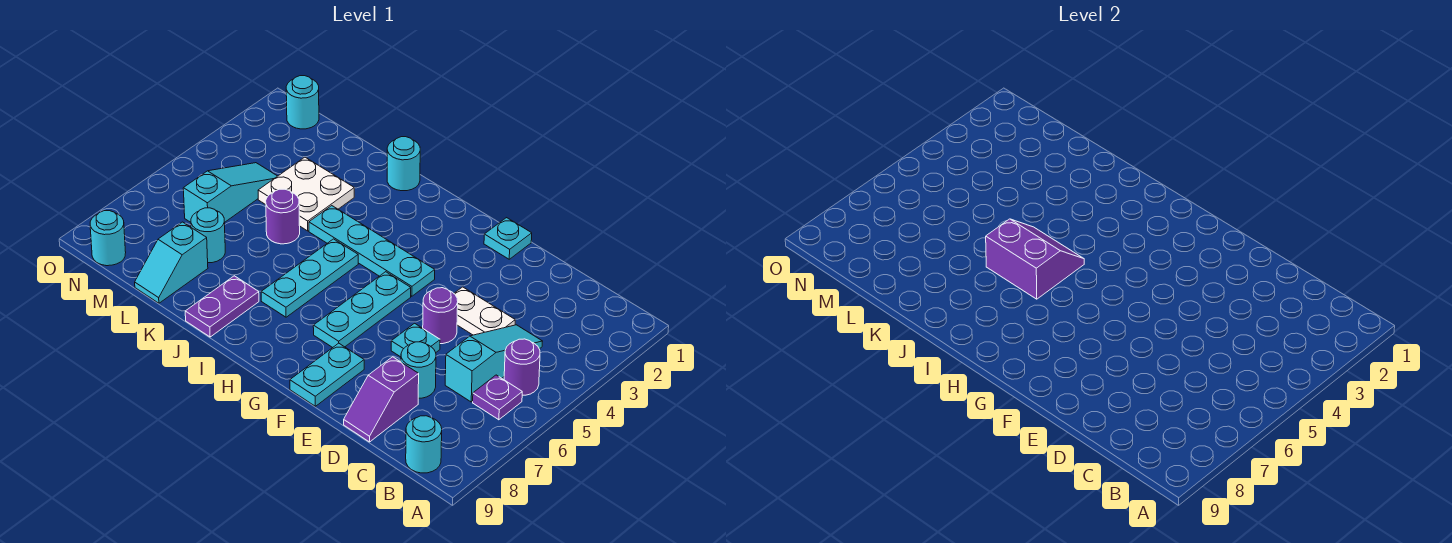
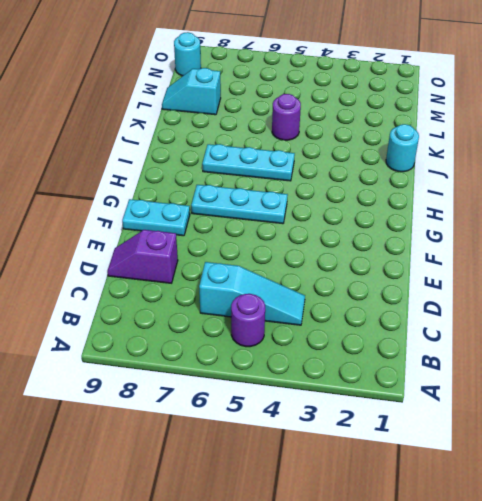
none -> purple 1x1 plate [473,375,522,420]
none -> cyan 1x1 round brick [406,416,442,473]
none -> white 1x2 plate [454,287,515,335]

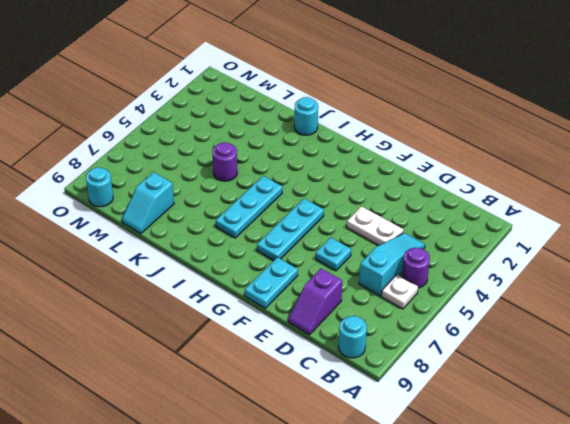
white 1x1 plate [381,275,418,309] -> purple 1x1 plate [473,375,522,420]
none -> cyan 1x1 round brick [401,342,436,398]
none -> purple 1x1 round brick [423,288,458,344]
none -> cyan 1x1 plate [484,218,532,259]

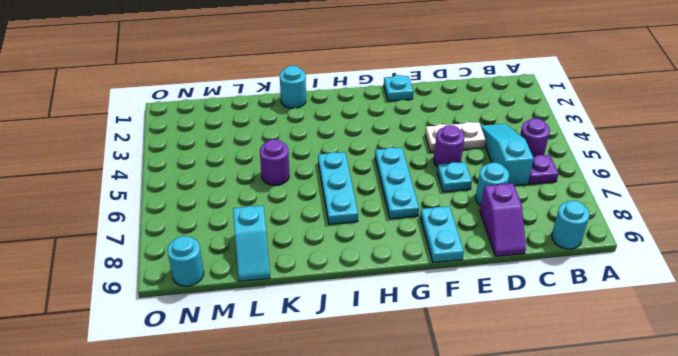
none -> cyan 1x4 plate [309,206,435,296]
none -> purple 1x2 plate [185,276,259,337]
none -> white 2x2 plate [258,157,354,231]

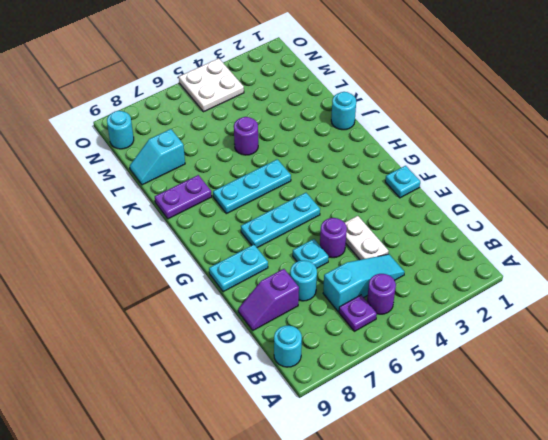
white 2x2 plate [179,58,244,112] -> white 2x2 plate moved to [258,157,354,231]
none -> cyan 1x4 plate [309,206,435,296]
none -> cyan 1x1 round brick [191,208,225,263]
none -> cyan 1x3 slope [183,163,277,223]

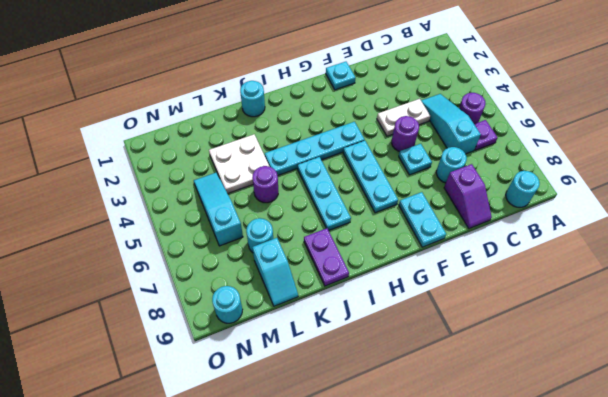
none -> cyan 1x1 round brick [286,76,319,129]
none -> purple 2x2 slope [986,219,1084,299]

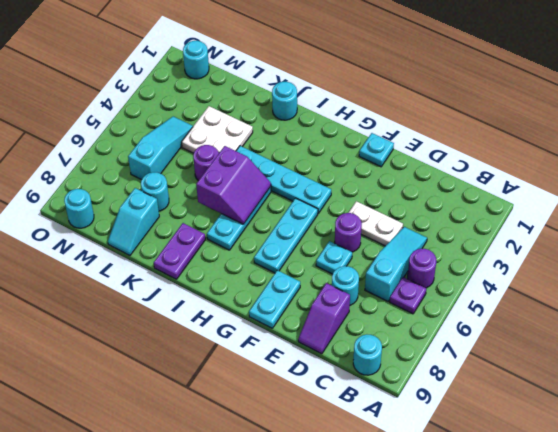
purple 2x2 slope [196,146,271,224] -> purple 2x2 slope turned to [986,219,1084,299]

